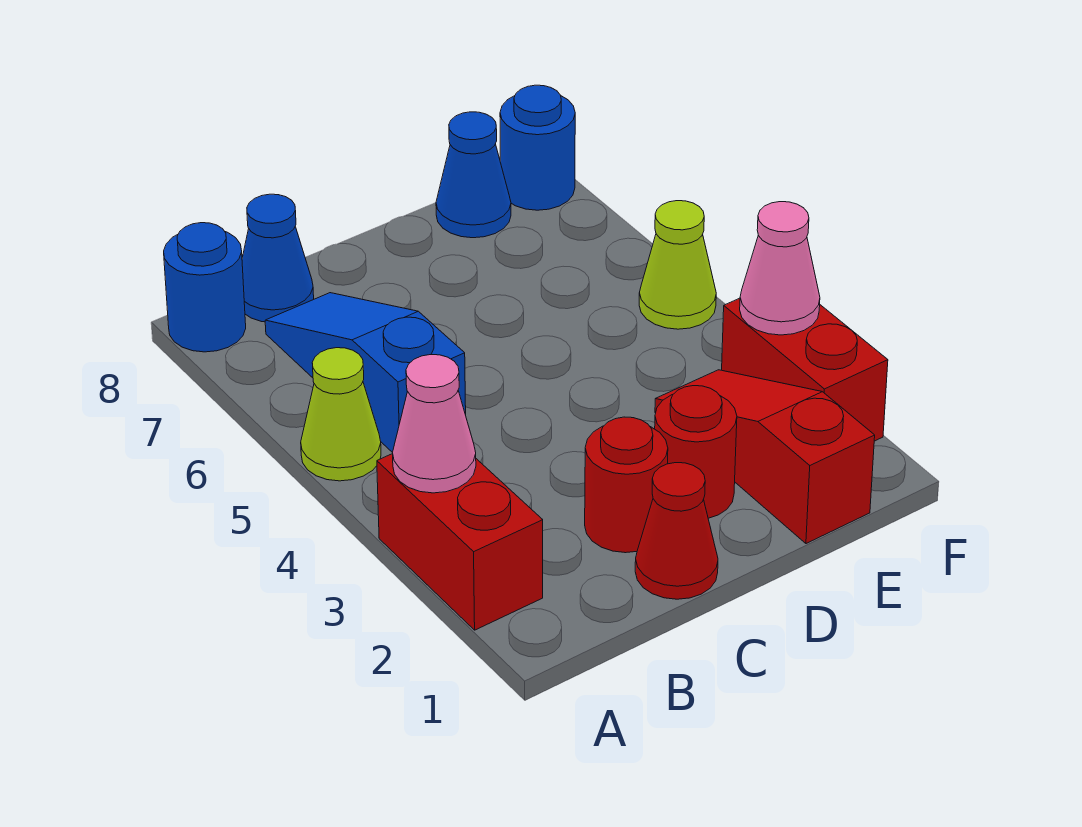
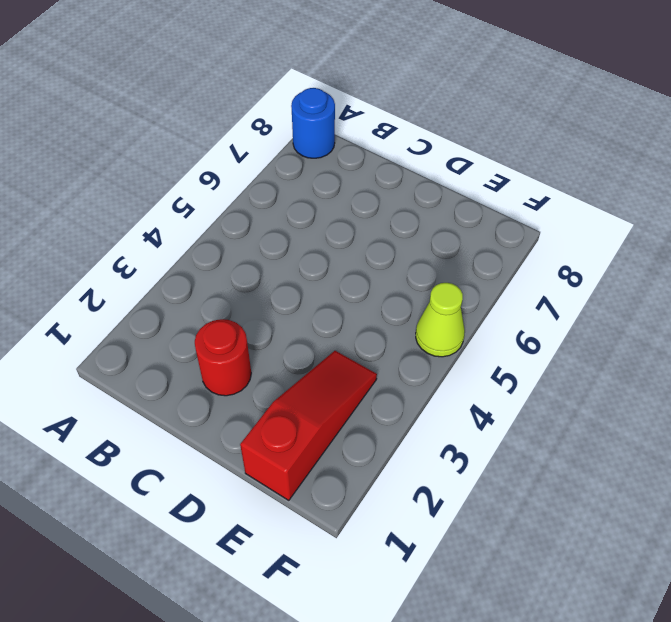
none -> red 1x2 brick [377,454,543,630]
none -> lime 1x1 cone [301,348,381,481]
none -> blue 1x3 slope [265,293,466,453]

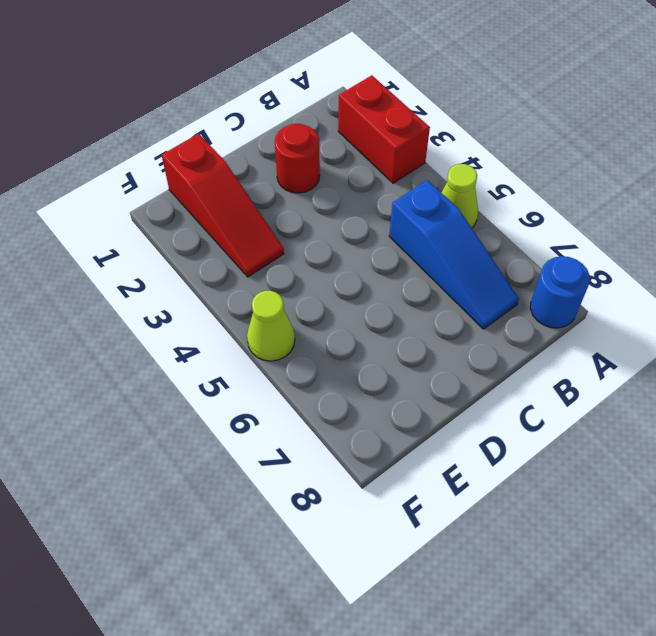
none -> blue 1x1 cone [242,194,314,322]
none -> red 1x1 cone [635,463,718,599]
none -> red 1x1 round brick [655,386,737,518]

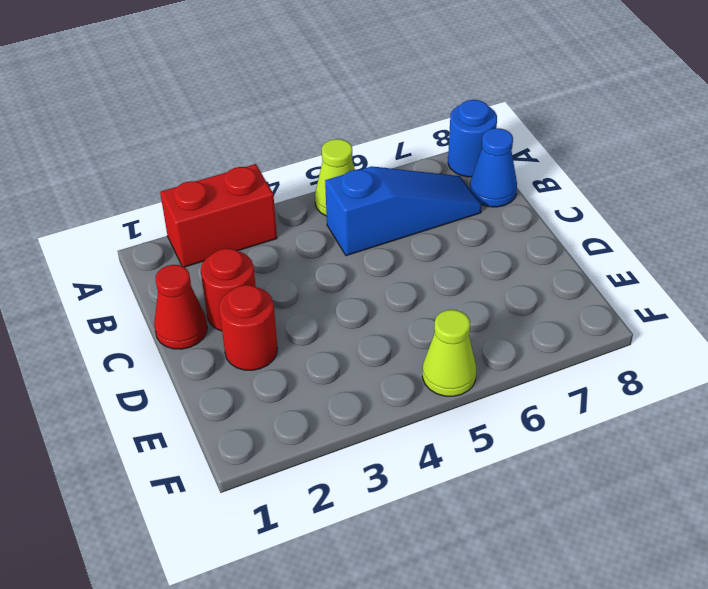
none -> red 1x3 slope [655,370,875,544]
none -> blue 1x1 cone [436,112,511,238]
none -> red 1x2 brick [722,298,888,441]

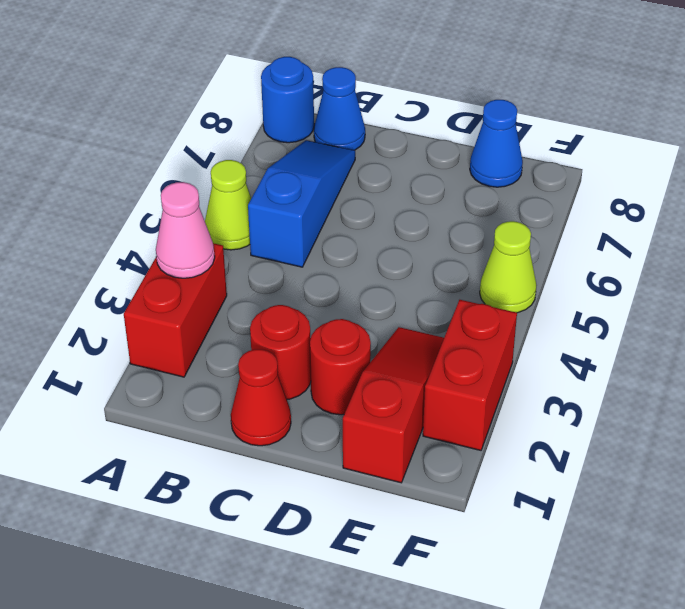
none -> blue 1x1 round brick [500,85,575,210]
none -> pink 1x1 cone [740,202,820,335]

